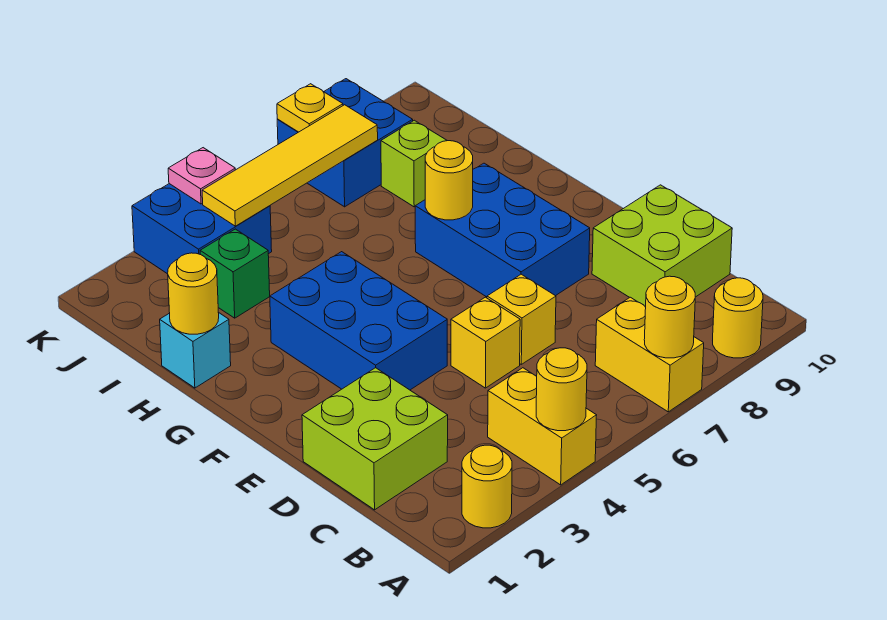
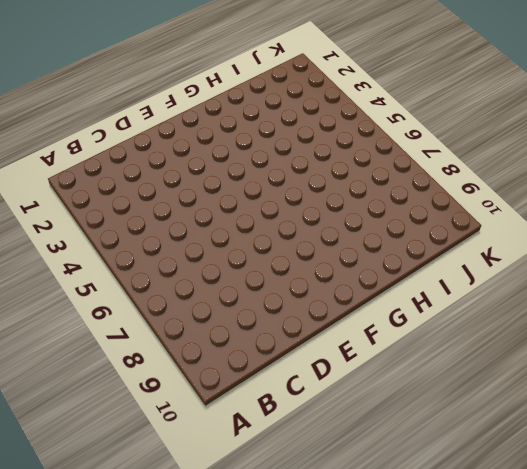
none -> yellow 1x1 round brick [462,445,512,528]
none -> yellow 1x2 brick [488,368,597,485]
none -> yellow 1x2 brick [595,297,704,412]

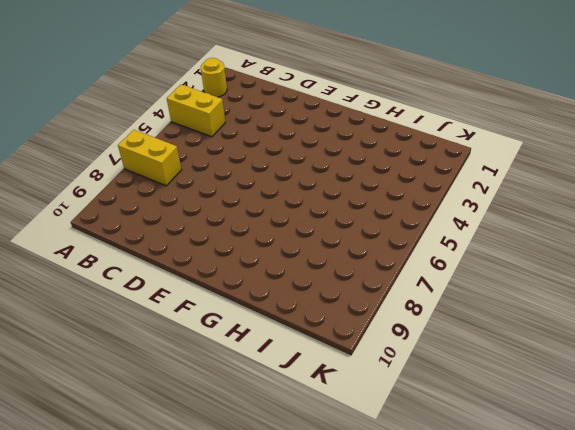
none -> yellow 1x1 round brick [713,278,763,358]
none -> lime 2x2 brick [302,368,448,510]
none -> lime 2x2 brick [592,185,732,307]

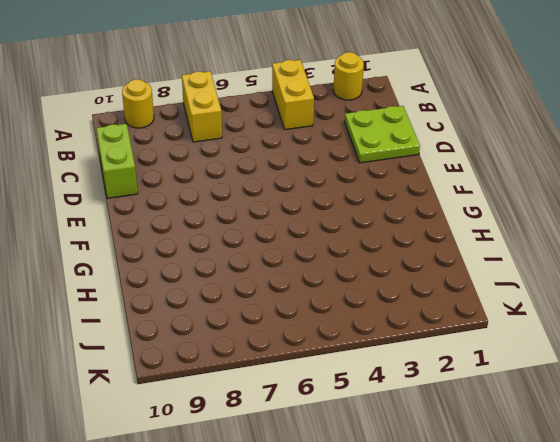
lime 2x2 plate [345,106,420,163] -> lime 2x2 brick [302,368,448,510]
lime 1x2 brick [96,124,138,198] -> lime 2x2 brick [592,185,732,307]
none -> yellow 1x1 brick [451,297,520,388]
none -> yellow 1x1 brick [487,274,556,364]
none -> blue 2x3 brick [270,252,447,390]

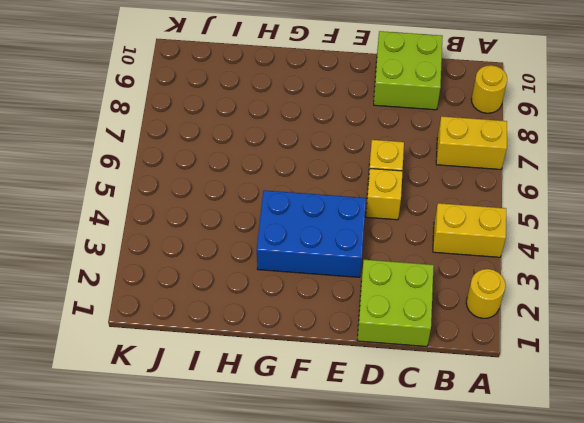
none -> blue 2x3 brick [415,163,590,297]
none -> cyan 1x1 brick [160,312,231,388]
none -> green 1x1 brick [200,229,270,318]

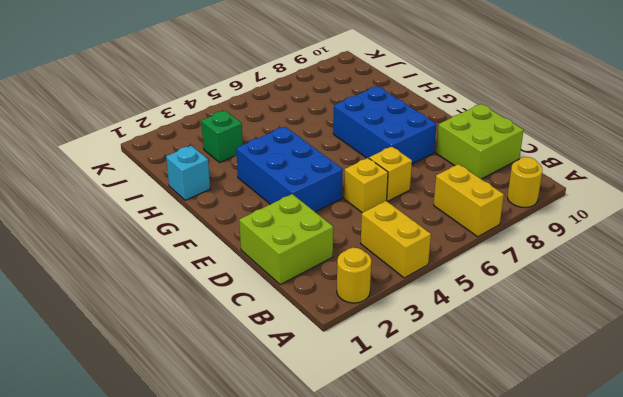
none -> lime 1x1 brick [381,120,447,207]
none -> blue 2x2 brick [132,184,272,274]
none -> blue 2x2 brick [277,79,413,207]

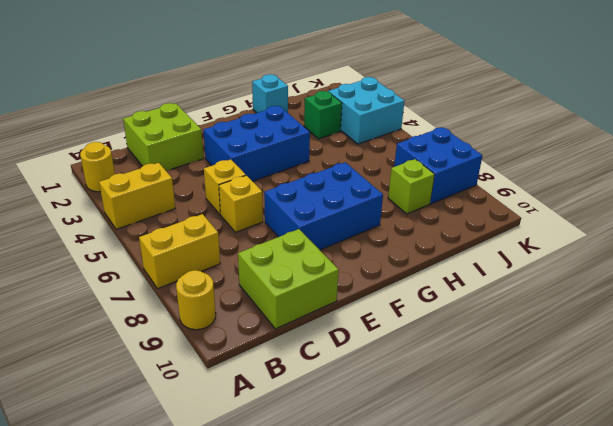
cyan 2x2 brick [328,77,404,144] -> blue 2x2 brick [132,184,272,274]
none -> yellow 1x1 round brick [536,348,587,431]
none -> yellow 1x1 round brick [644,276,695,358]
none -> yellow 1x1 round brick [425,141,473,220]

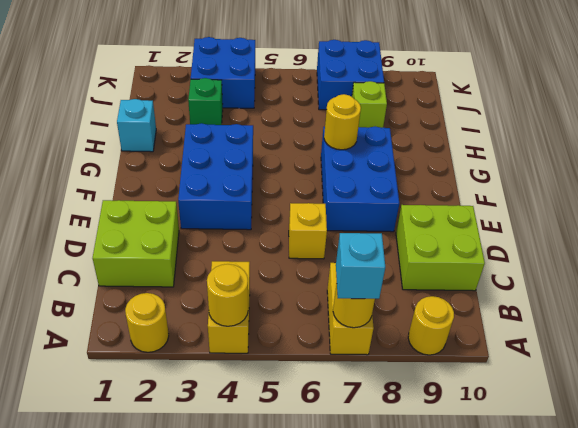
cyan 1x1 brick [336,233,385,299] -> none
none -> yellow 1x1 brick [451,297,520,388]
none -> yellow 1x1 round brick [168,253,219,334]
none -> yellow 1x4 tile [202,105,378,226]

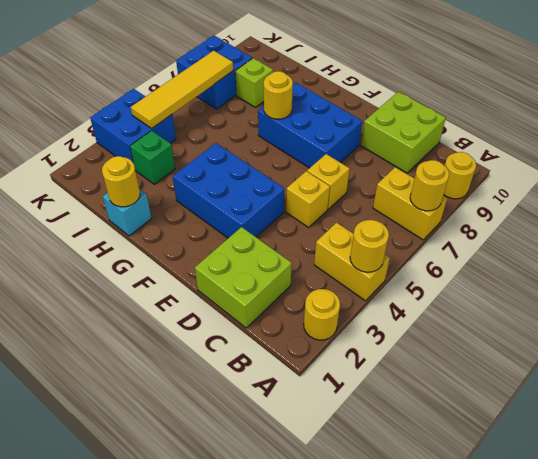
none -> pink 1x1 plate [168,148,235,204]
none -> yellow 1x1 plate [277,84,343,132]

